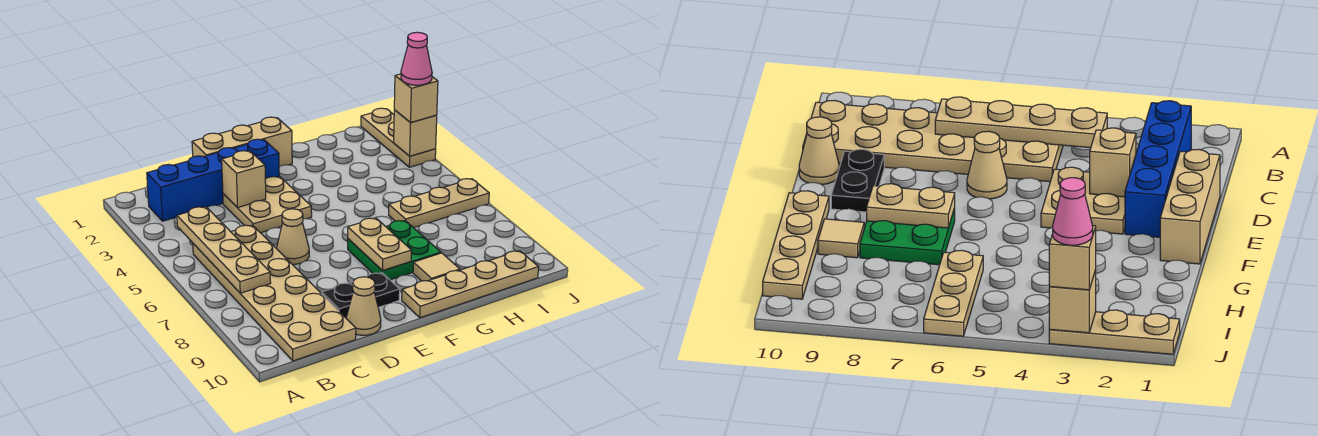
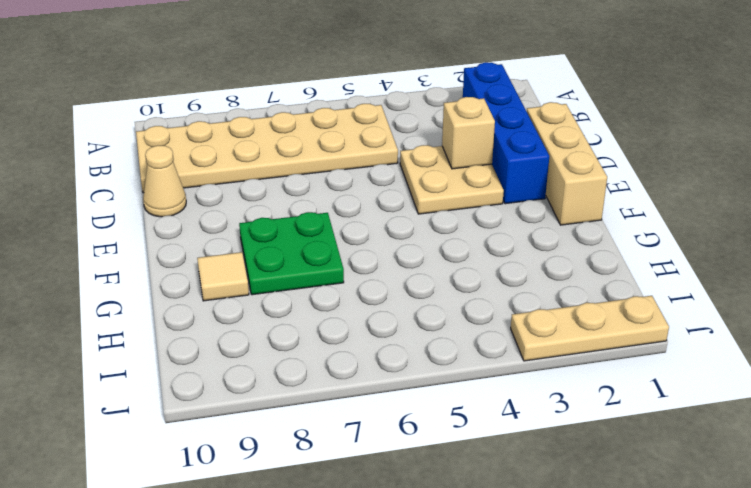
none -> tan 1x1 cone [276,209,309,264]
none -> black 1x2 plate [322,273,400,318]
none -> tan 1x4 plate [402,251,539,318]

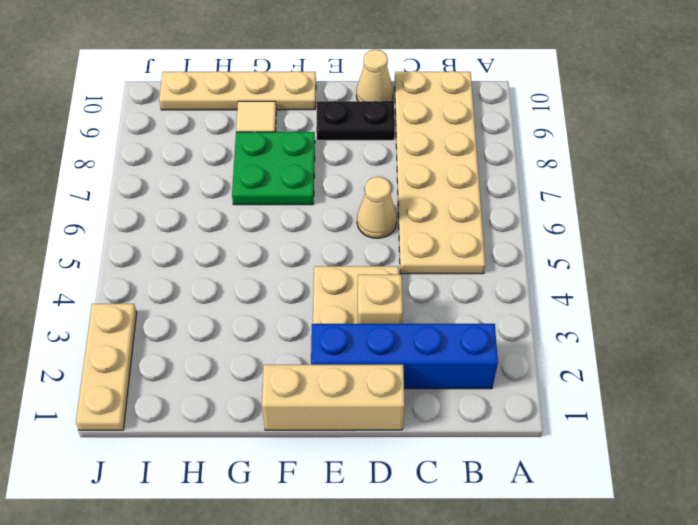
none -> tan 1x3 plate [389,179,489,228]
none -> tan 1x4 plate [177,207,271,293]
none -> tan 1x2 plate [348,218,412,271]

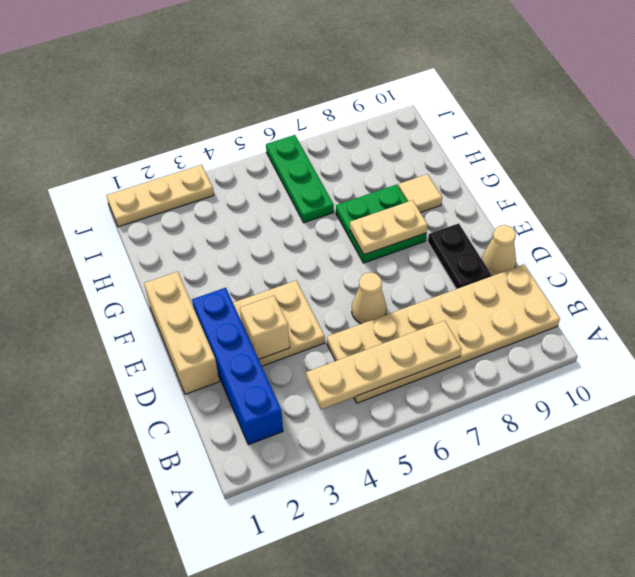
green 1x3 plate [266,135,334,223] -> tan 1x3 plate [389,179,489,228]
none -> tan 1x4 plate [402,251,539,318]
none -> tan 1x1 brick [394,110,437,156]
none -> tan 1x1 brick [394,74,438,123]

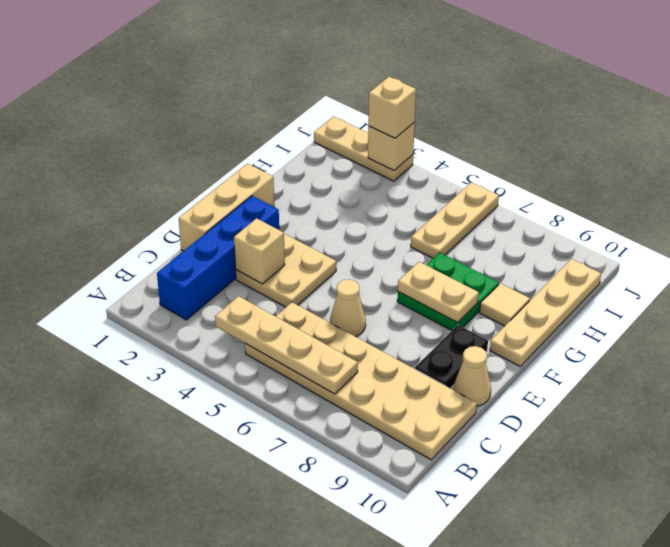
none -> pink 1x1 cone [401,32,432,85]

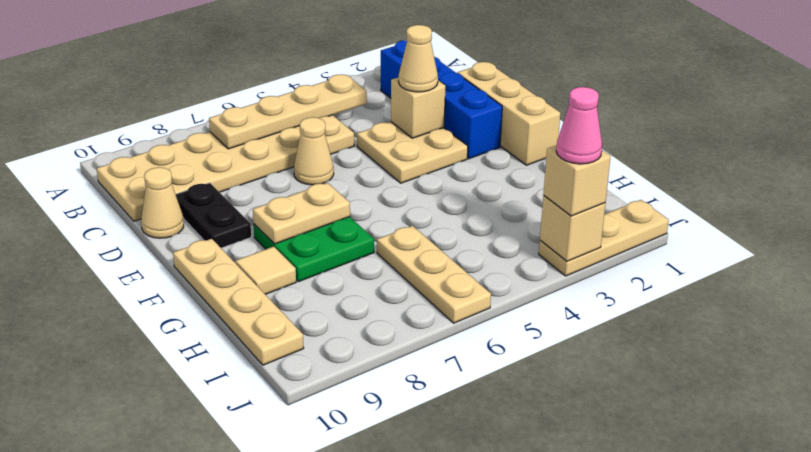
tan 1x1 cone [399,25,438,92] -> none

